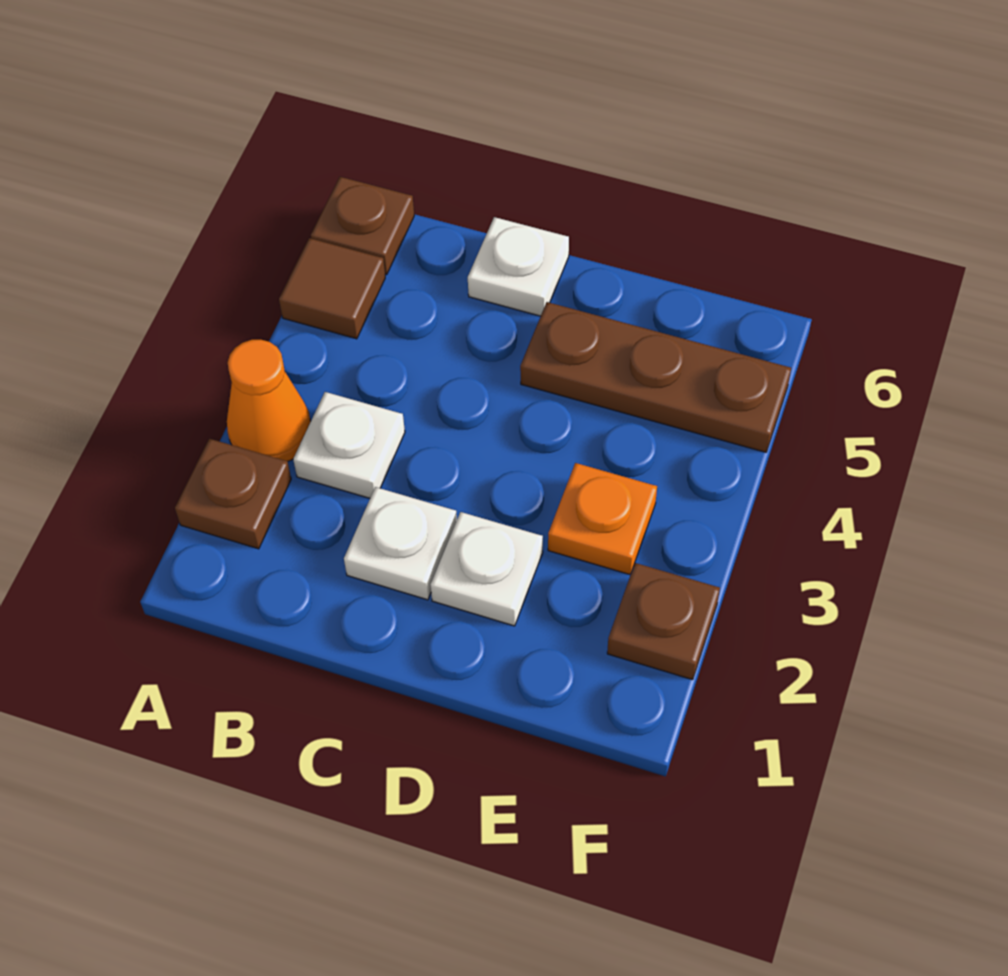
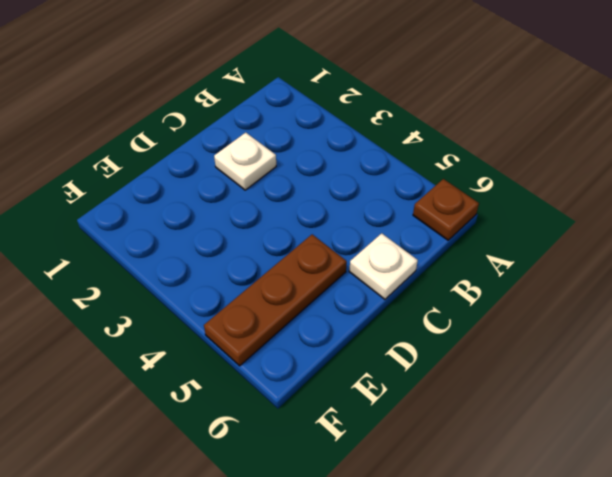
none -> brown 1x1 plate [175,439,291,549]
none -> orange 1x1 cone [227,340,311,462]

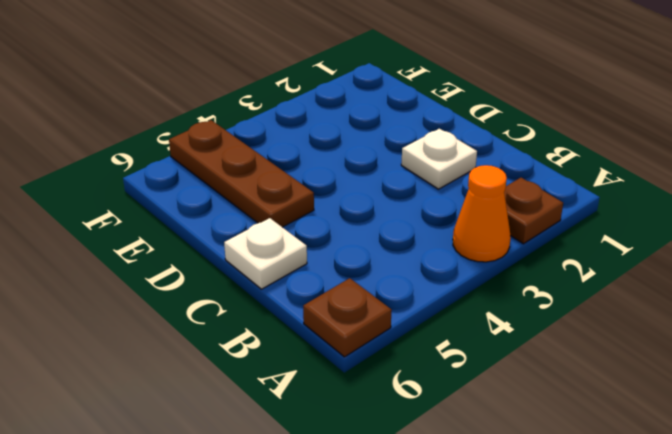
none -> brown 1x1 tile [279,238,385,339]
none -> white 1x1 plate [293,392,405,498]

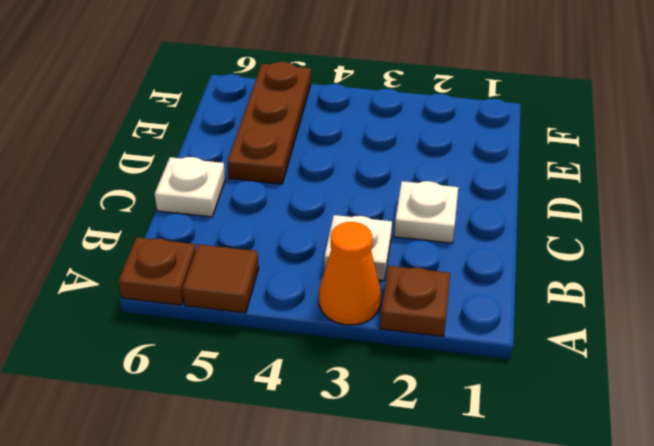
none -> white 1x1 plate [431,512,543,626]
none -> orange 1x1 plate [548,463,657,575]

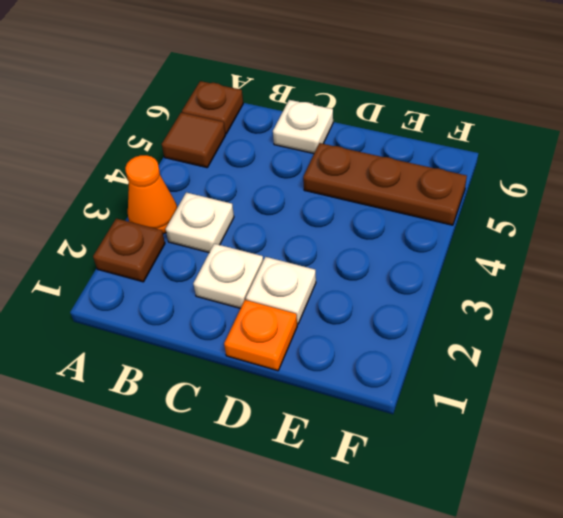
orange 1x1 plate [224,300,297,371] -> orange 1x1 plate moved to [548,463,657,575]
none -> brown 1x1 plate [607,563,720,680]

